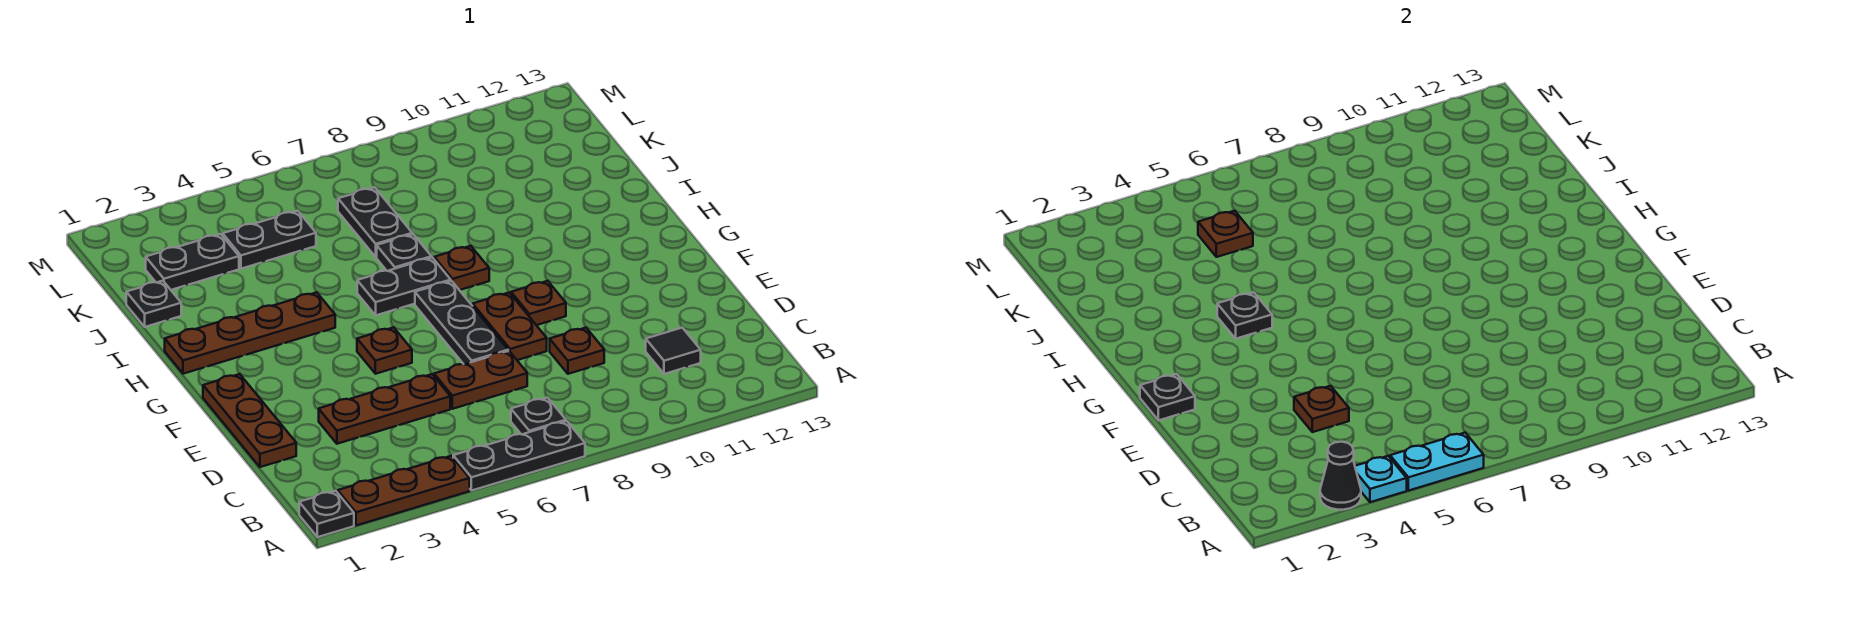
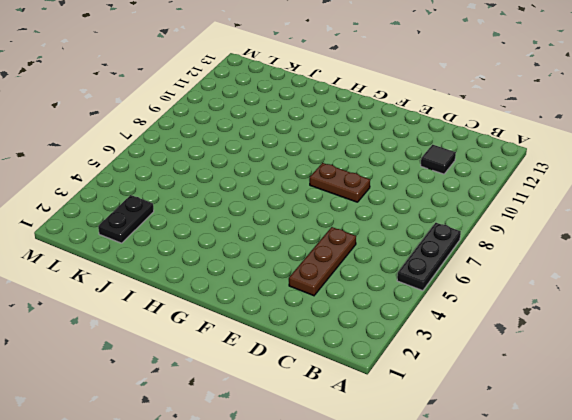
none -> black 1x1 plate [299,491,354,537]
none -> brown 1x3 plate [338,456,470,525]
none -> black 1x1 plate [511,398,566,434]

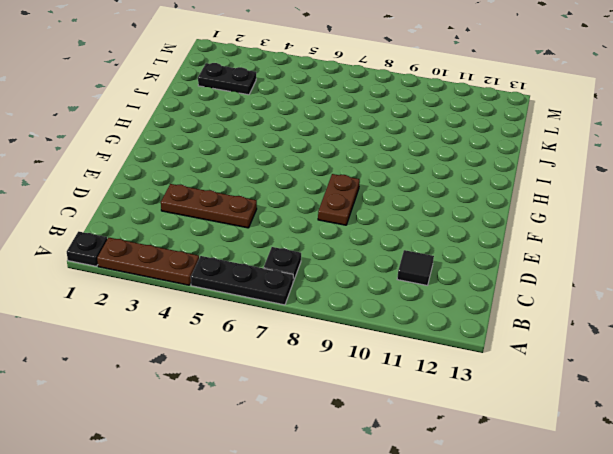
none -> brown 1x3 plate [203,374,296,467]
none -> brown 1x2 plate [434,351,527,409]
none -> brown 1x1 plate [550,328,604,374]

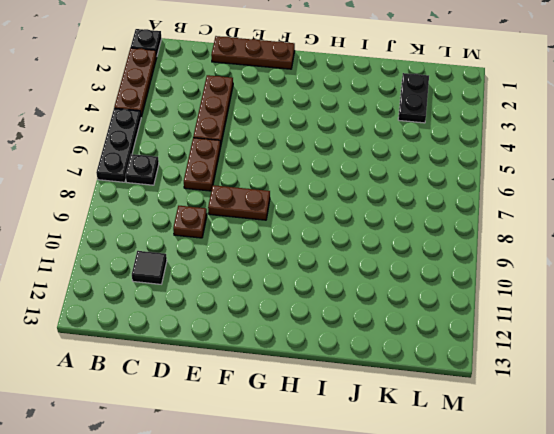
none -> black 1x3 plate [415,281,508,364]
none -> brown 1x1 plate [357,327,412,374]
none -> brown 1x1 plate [511,281,566,325]

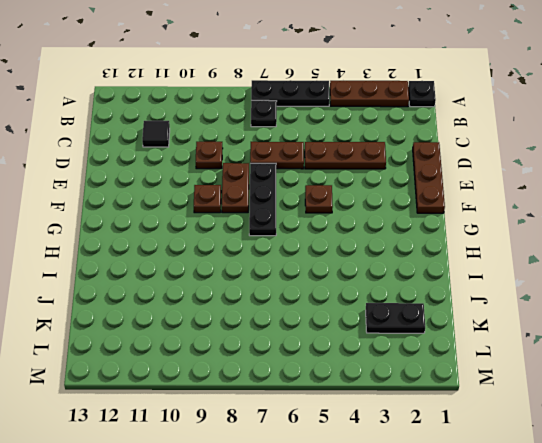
none -> brown 1x4 plate [165,292,335,374]
none -> black 1x2 plate [357,258,451,315]
none -> brown 1x1 plate [434,246,489,290]

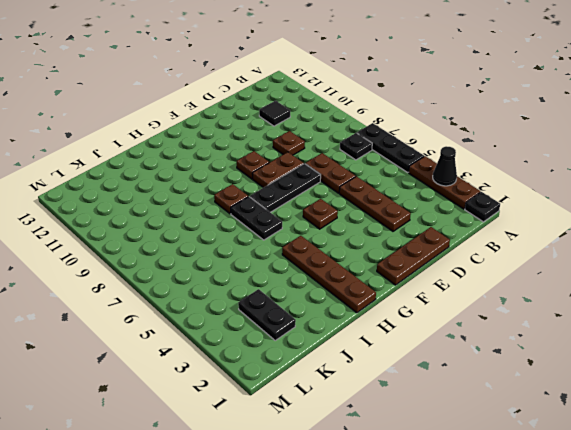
none -> black 1x1 plate [377,234,431,271]
none -> black 1x1 plate [126,281,181,327]
none -> black 1x2 plate [338,187,412,257]

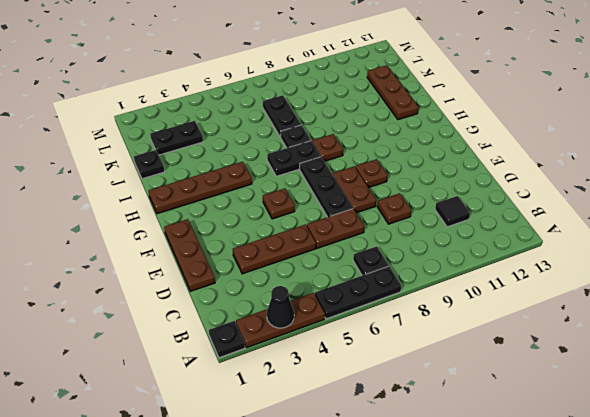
brown 1x3 plate [367,65,418,120] -> none
none -> black 1x2 plate [223,211,316,269]
none -> cyan 1x1 plate [1355,456,1407,502]
none -> cyan 1x2 plate [1390,433,1484,491]

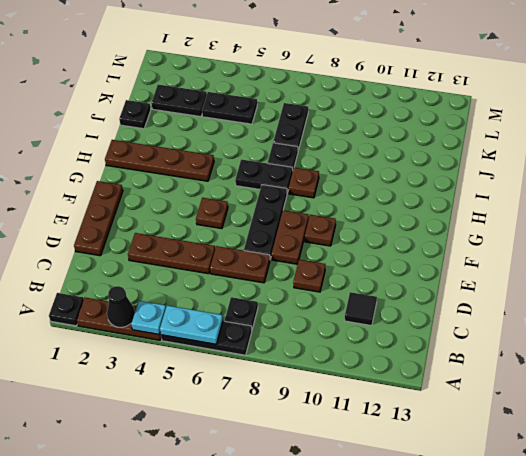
none -> brown 1x1 plate [1294,386,1349,432]
none -> black 1x1 plate [1140,374,1195,420]
none -> black 1x1 plate [1217,292,1272,339]

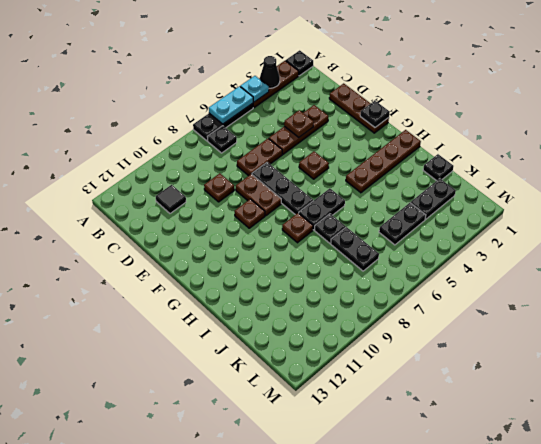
none -> black 1x1 plate [1217,292,1272,339]
none -> brown 1x1 plate [1198,211,1253,257]

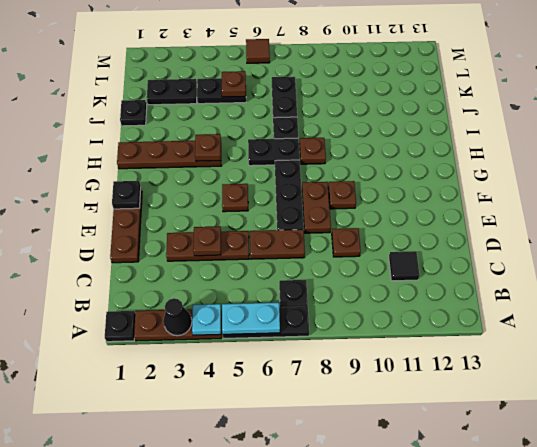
brown 1x1 plate [195,134,221,161] -> black 1x1 plate [1217,292,1272,339]
brown 1x1 tile [246,39,270,63] -> none

